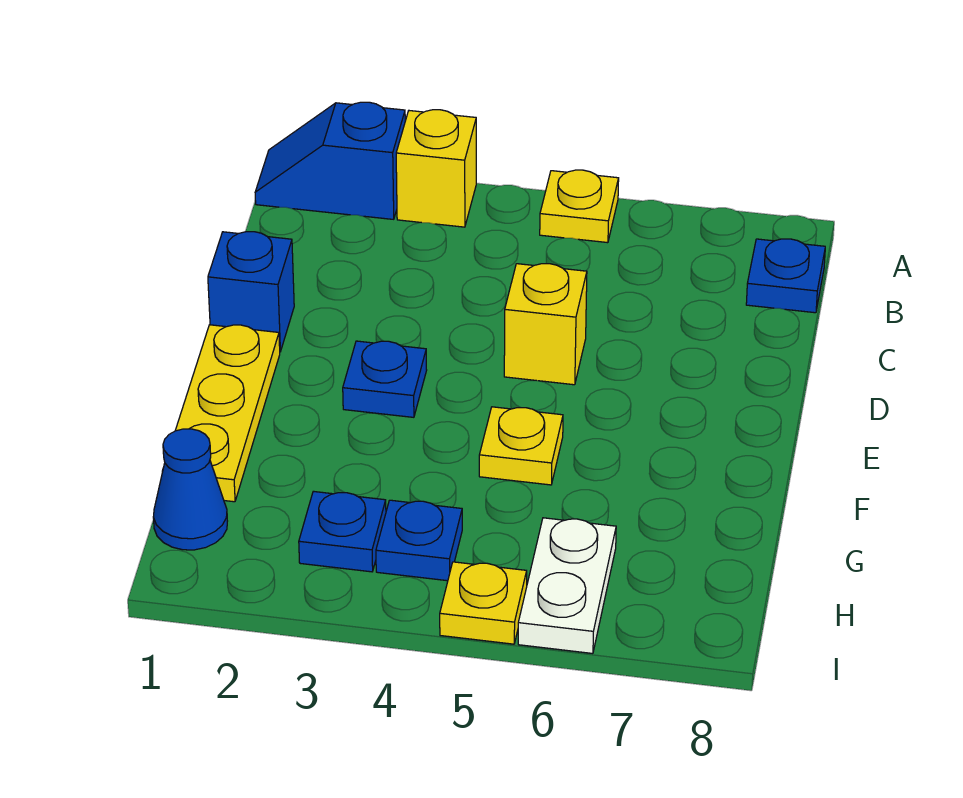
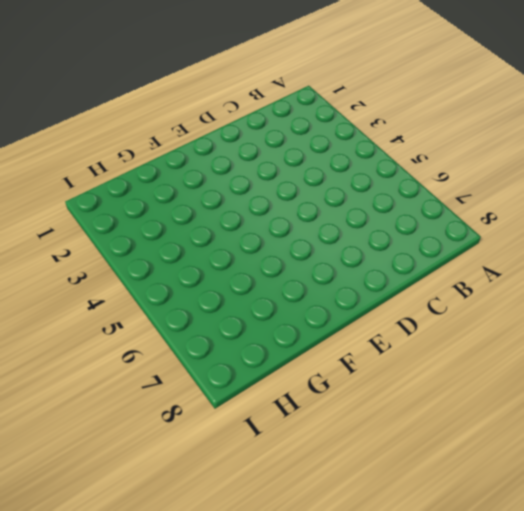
none -> blue 1x2 slope [255,102,405,219]
none -> yellow 1x1 brick [396,110,476,227]
none -> yellow 1x1 plate [540,170,619,243]

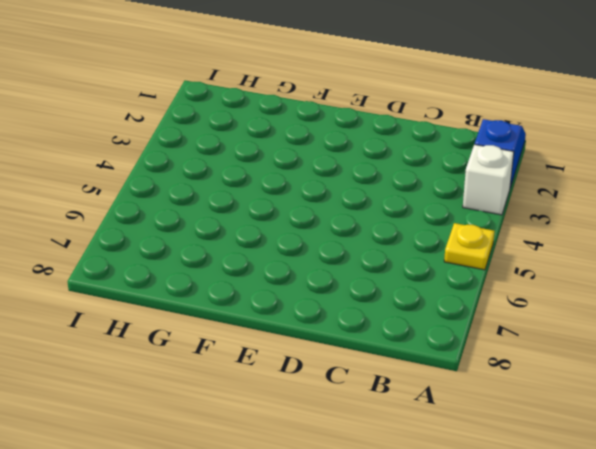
white 1x1 brick [463,144,514,215] -> yellow 1x1 brick [396,110,476,227]
none -> blue 1x1 plate [746,239,825,313]
none -> blue 1x1 brick [208,232,294,352]
none -> yellow 1x1 brick [504,264,587,385]

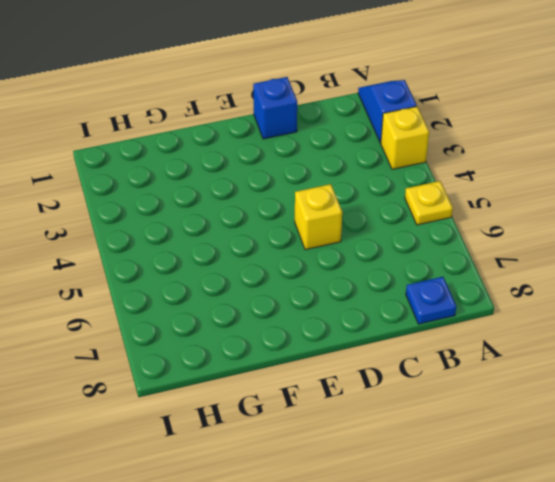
none -> yellow 1x3 plate [175,325,280,502]
none -> blue 1x1 plate [343,341,427,417]
none -> yellow 1x1 plate [479,407,563,485]

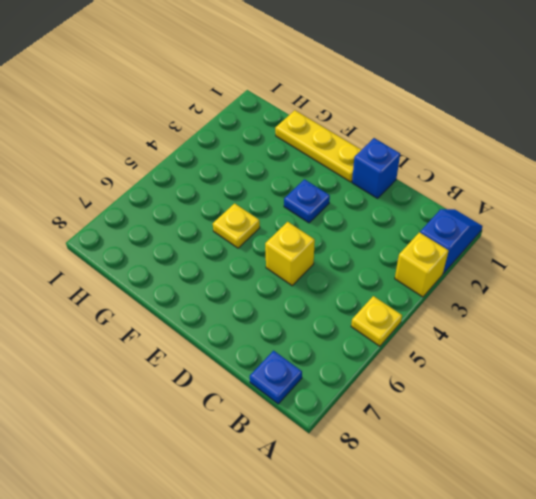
none -> blue 1x1 cone [153,429,227,550]
none -> blue 1x1 plate [299,491,386,572]
none -> blue 1x1 plate [376,500,462,581]

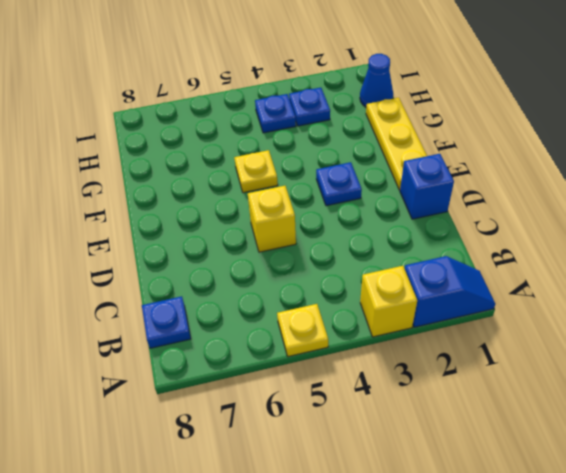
none -> white 1x2 plate [518,518,616,653]
none -> yellow 1x1 plate [440,562,527,644]

